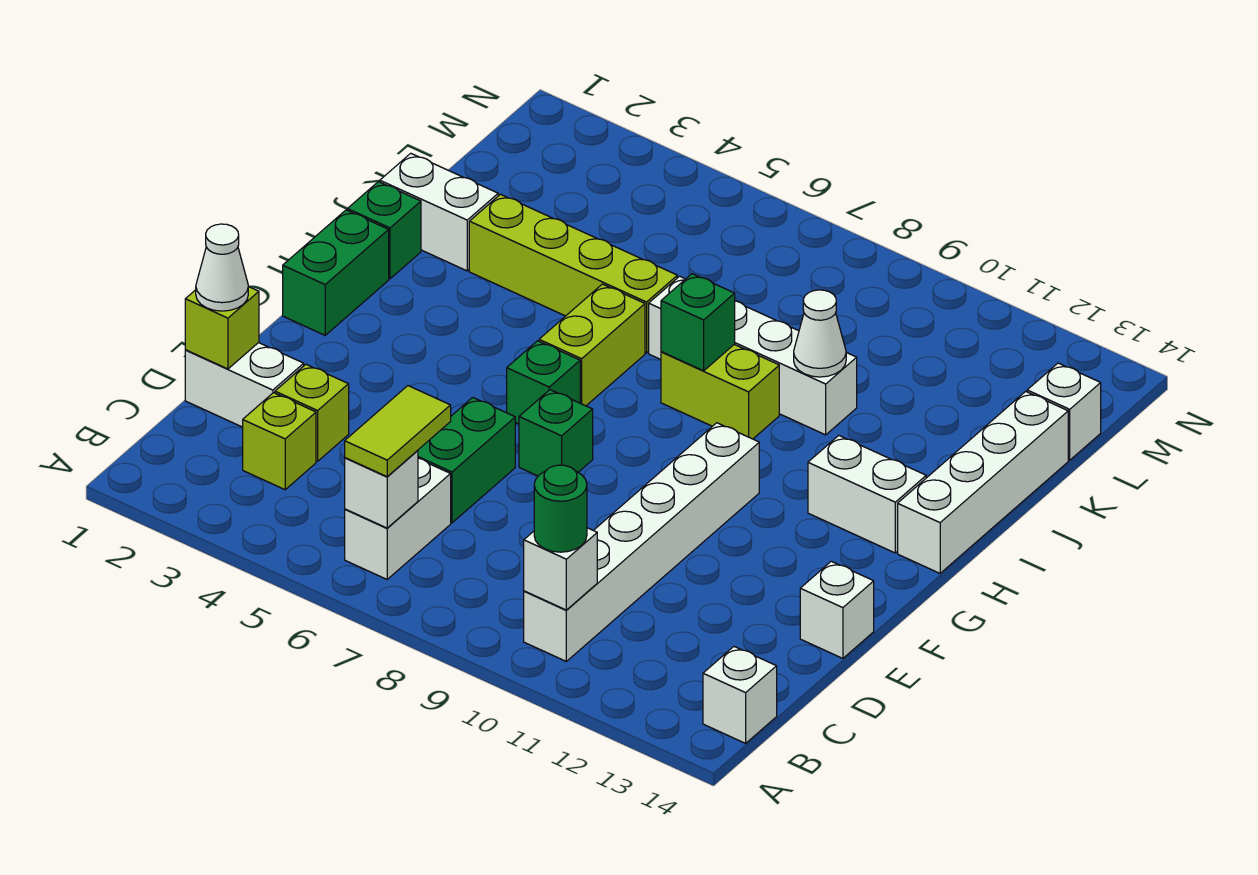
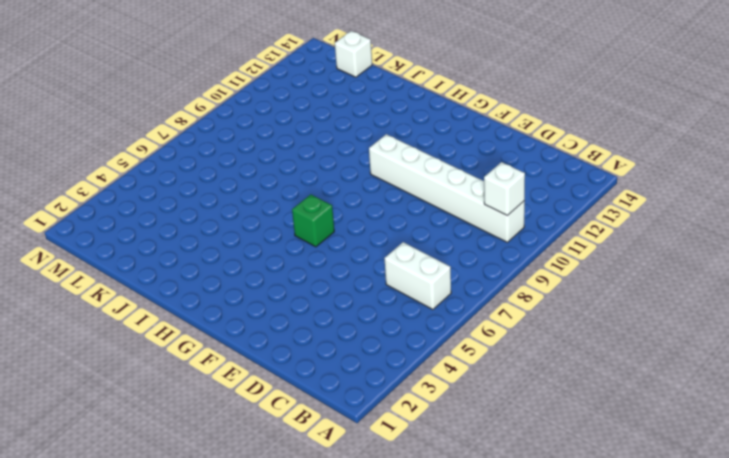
none -> white 1x1 brick [703,647,777,743]
none -> lime 1x1 brick [243,393,316,490]
none -> white 1x2 brick [185,343,304,427]

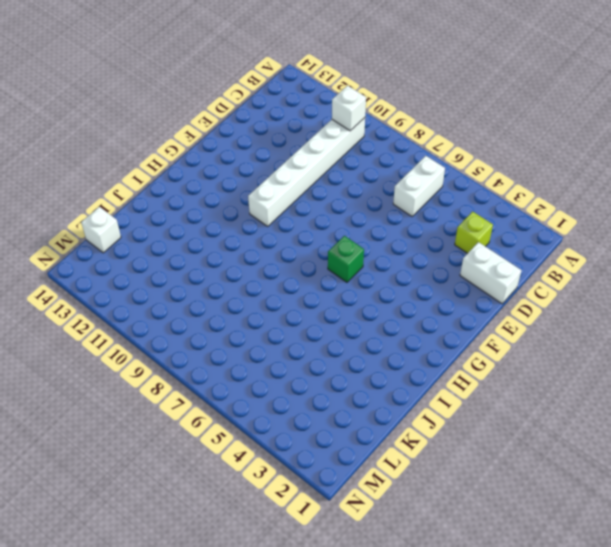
none -> white 1x1 brick [703,647,777,743]
none -> lime 1x1 brick [275,364,349,461]
none -> green 1x2 brick [418,398,515,523]

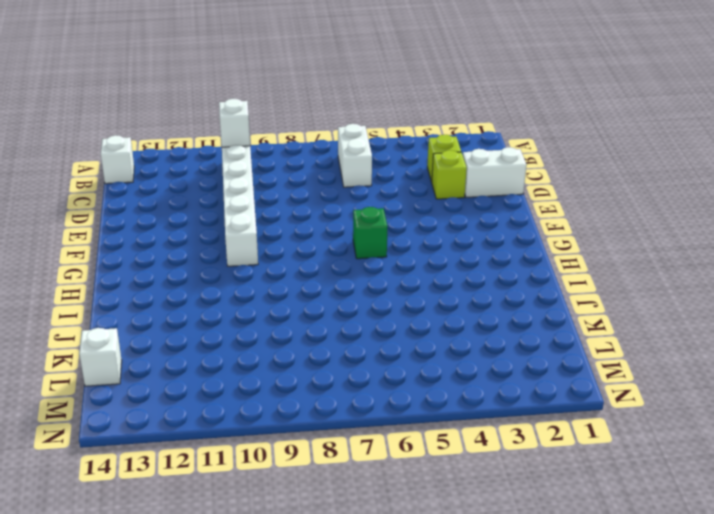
none -> green 1x2 brick [418,398,515,523]
none -> white 1x1 brick [800,561,874,658]
none -> green 1x1 brick [519,390,593,476]

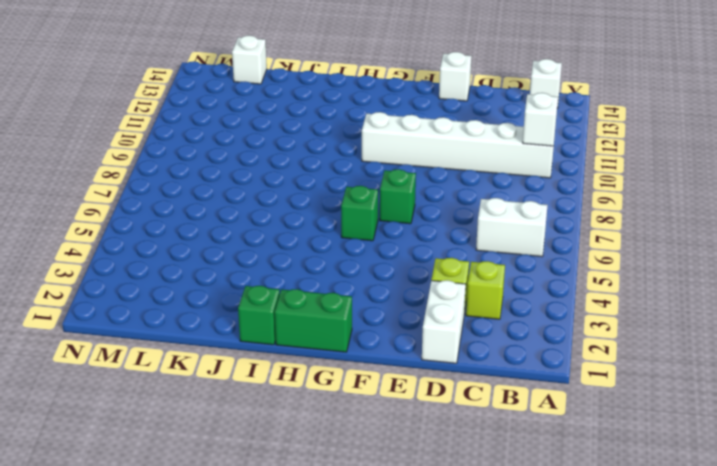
none -> green 1x2 brick [418,398,515,523]
none -> lime 1x2 brick [539,284,645,406]
none -> white 1x2 brick [808,436,926,553]

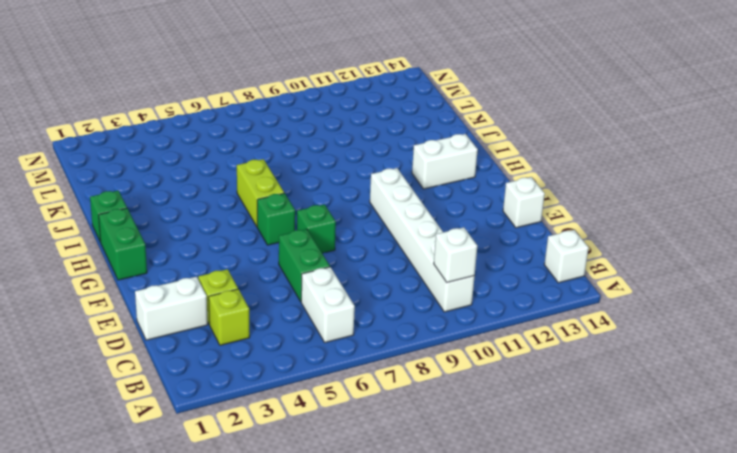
none -> white 1x4 brick [898,391,1068,573]
none -> lime 1x2 brick [661,344,779,439]
none -> white 1x2 brick [380,153,498,271]

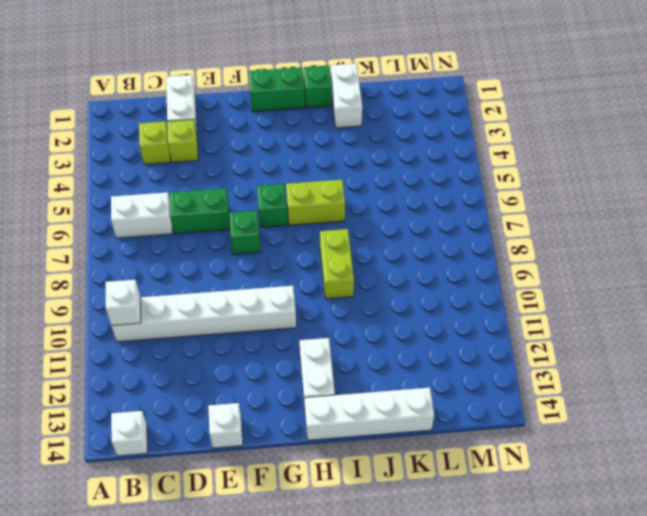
none -> lime 1x4 brick [469,194,677,353]
none -> white 1x4 brick [649,276,857,435]
none -> white 1x1 brick [1027,363,1101,460]

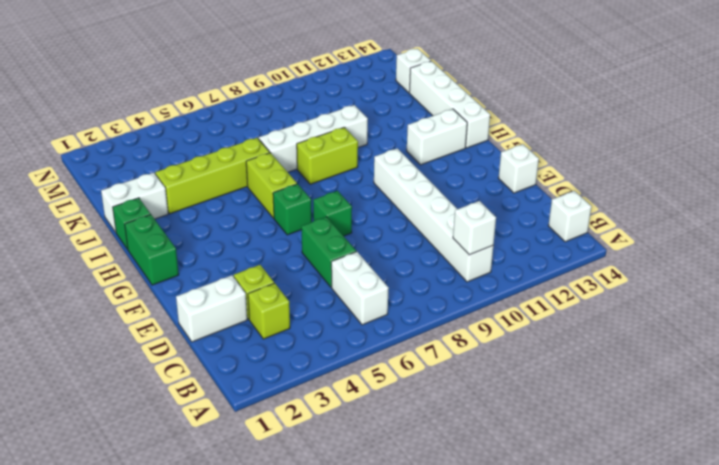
none -> white 1x1 brick [345,450,418,528]
none -> lime 1x1 brick [185,287,259,369]
none -> green 1x1 brick [661,274,735,371]

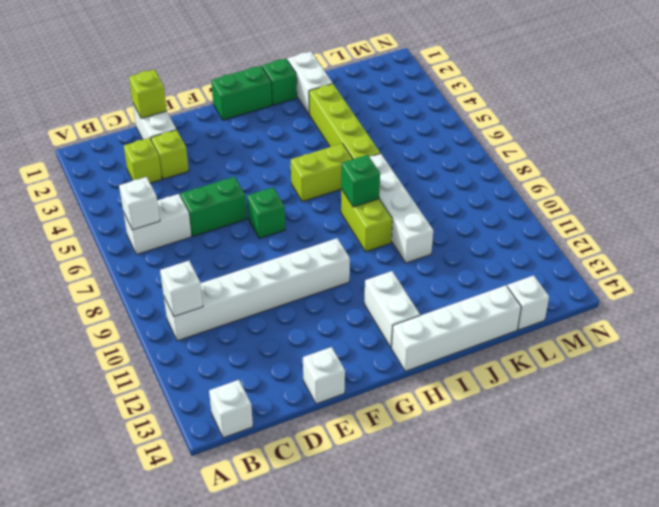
none -> green 1x1 brick [507,341,580,424]
none -> white 1x1 cone [794,290,846,377]
none -> lime 1x2 tile [345,386,451,477]

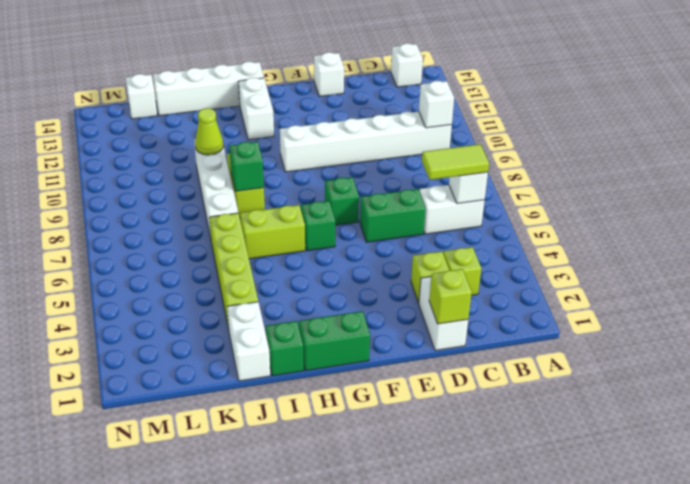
lime 1x1 cone [195,108,223,155] -> white 1x1 cone [794,290,846,377]
none -> green 1x1 round brick [534,465,587,552]
none -> white 1x1 cone [196,224,248,311]

